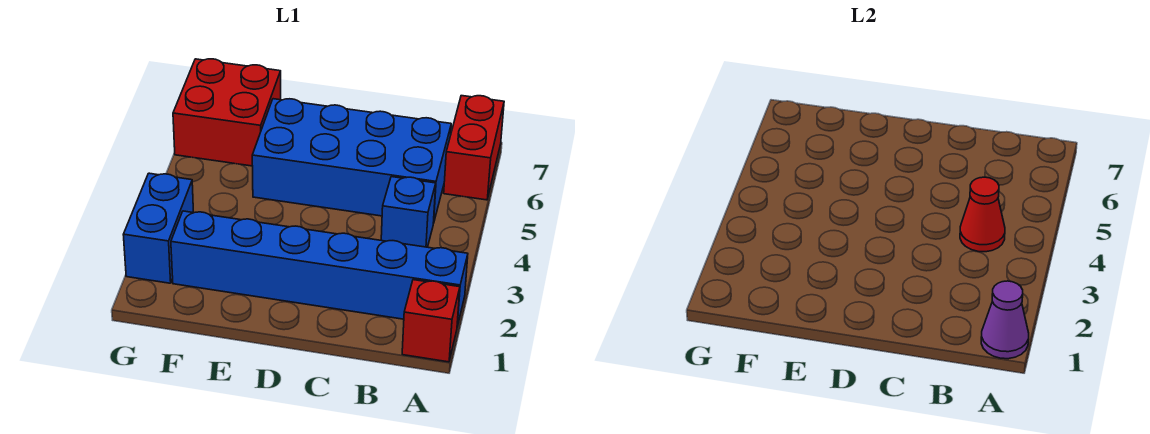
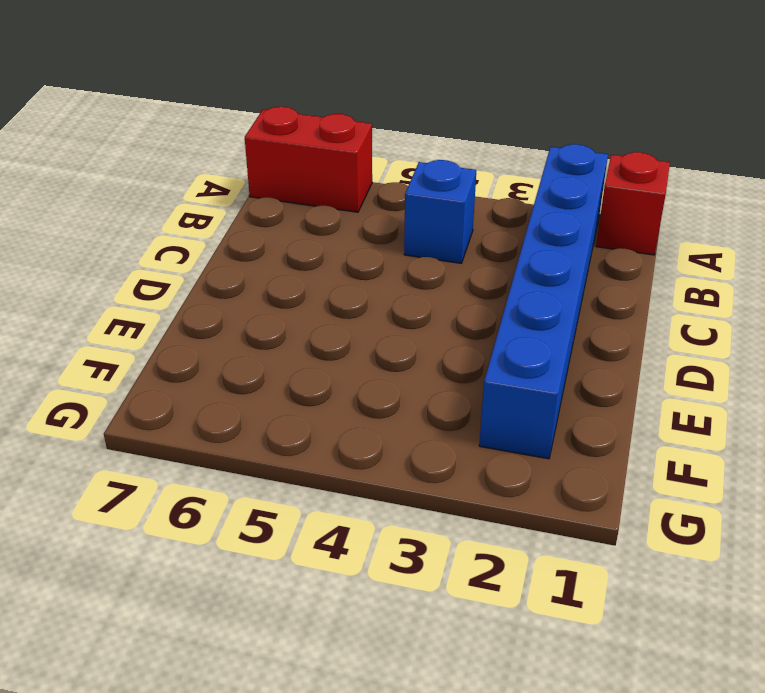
none -> blue 2x4 brick [252,99,451,223]
none -> red 2x2 brick [173,59,281,166]

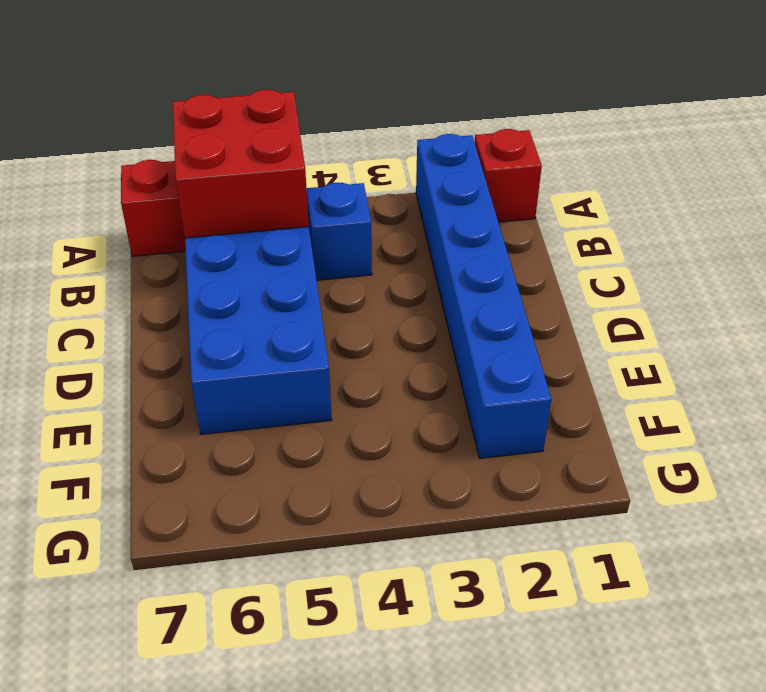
red 2x2 brick [173,90,309,238] -> red 2x2 brick moved to [173,59,281,166]
none -> blue 1x2 brick [123,173,194,283]
none -> purple 1x1 cone [981,281,1029,359]

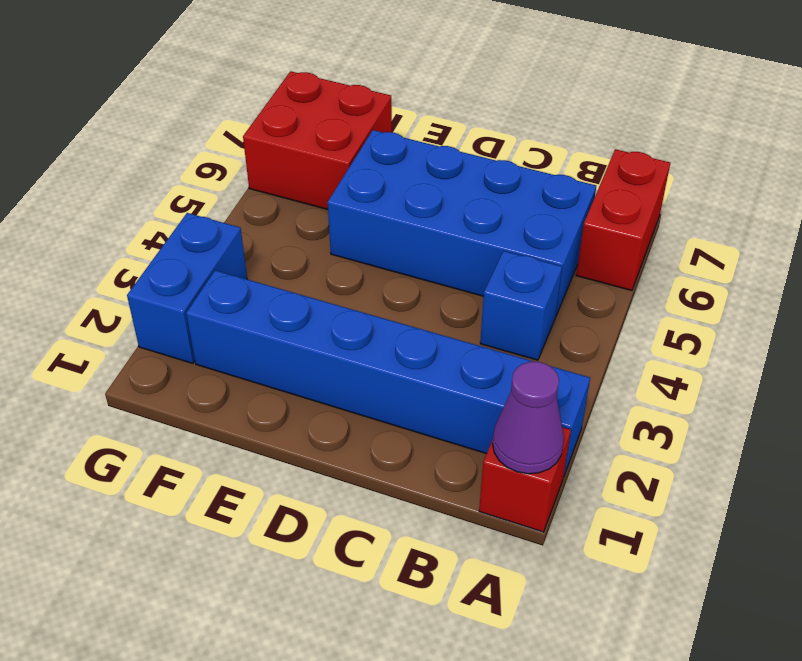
none -> red 1x1 cone [960,177,1005,252]

